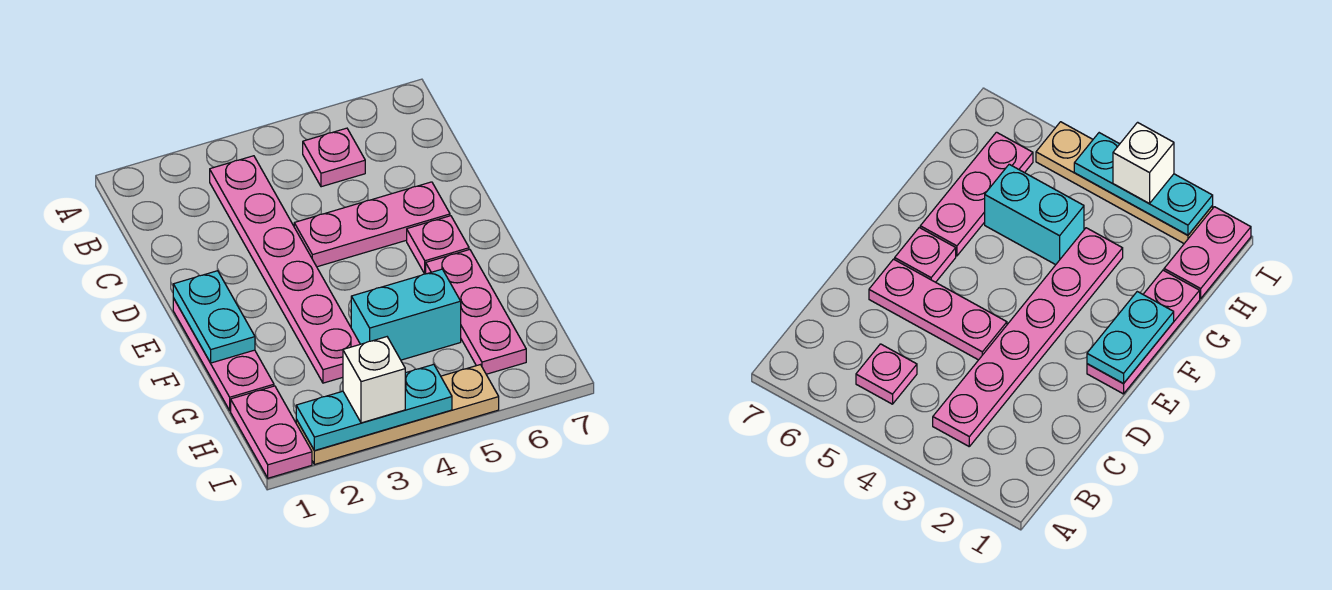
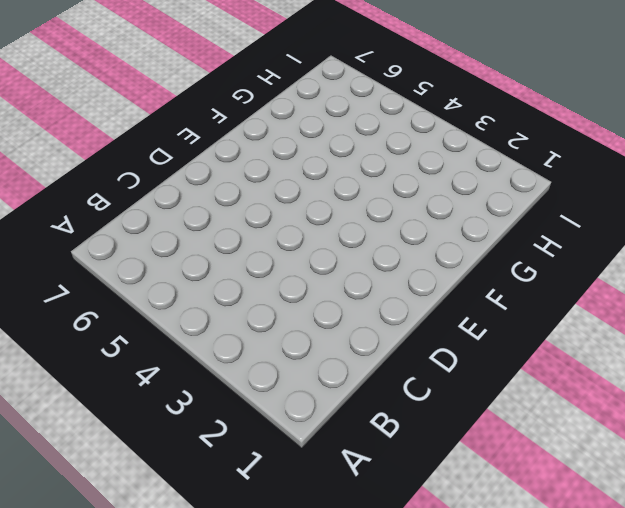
none -> pink 1x6 plate [210,156,360,383]
none -> pink 1x1 plate [303,128,365,187]
none -> pink 1x3 plate [294,182,450,267]

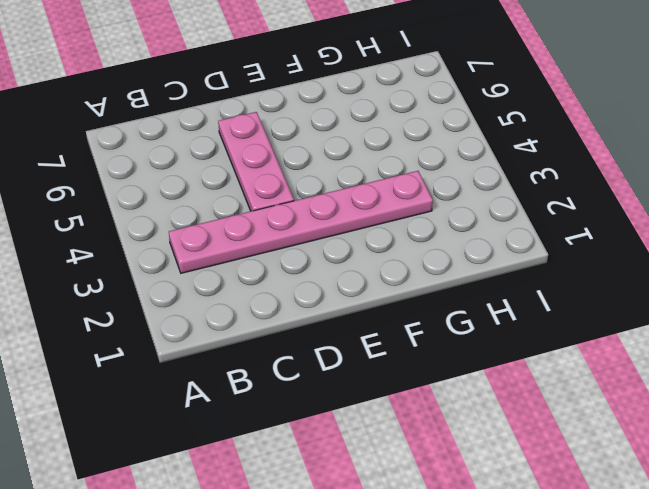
none -> pink 1x1 plate [303,128,365,187]
none -> pink 1x3 plate [173,298,274,411]
none -> pink 1x1 plate [407,216,469,274]

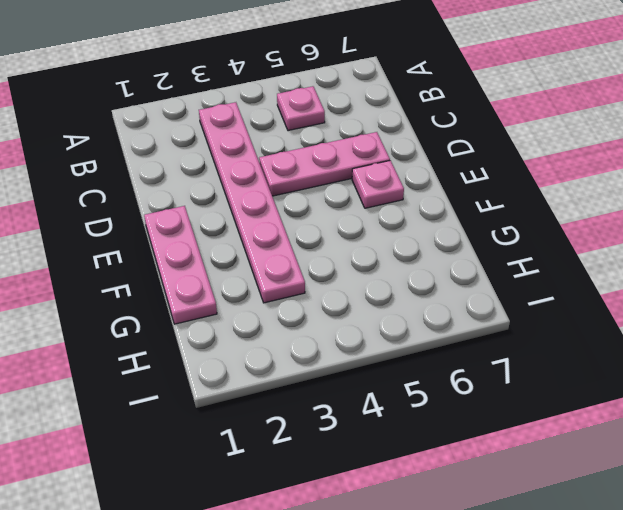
none -> pink 1x3 plate [426,250,526,374]
none -> cyan 1x2 brick [351,269,461,360]
none -> pink 1x2 plate [231,386,312,478]

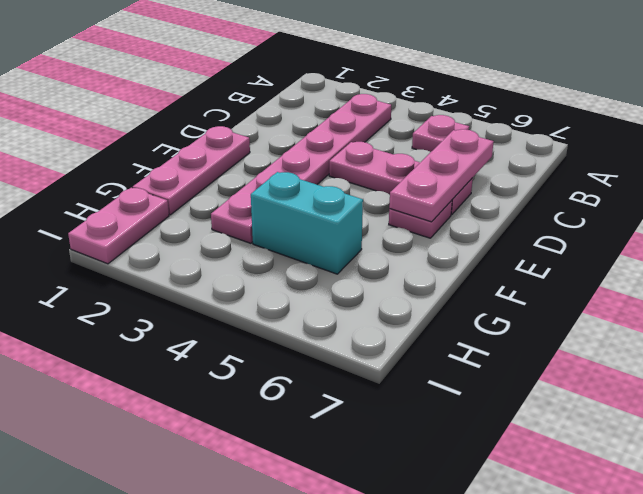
pink 1x3 plate [389,129,494,222] -> pink 1x3 plate moved to [426,250,526,374]
none -> tan 1x4 plate [296,365,499,464]
none -> cyan 1x2 plate [173,271,255,363]
none -> cyan 1x3 plate [296,364,452,451]

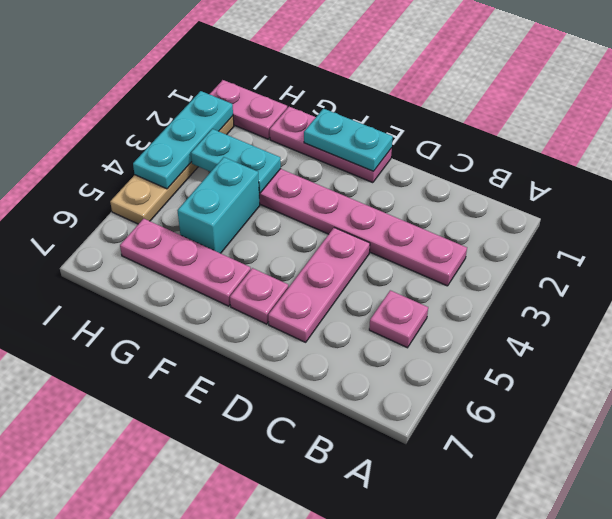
cyan 1x2 plate [191,129,281,193] -> none
none -> white 1x1 brick [343,337,405,423]

